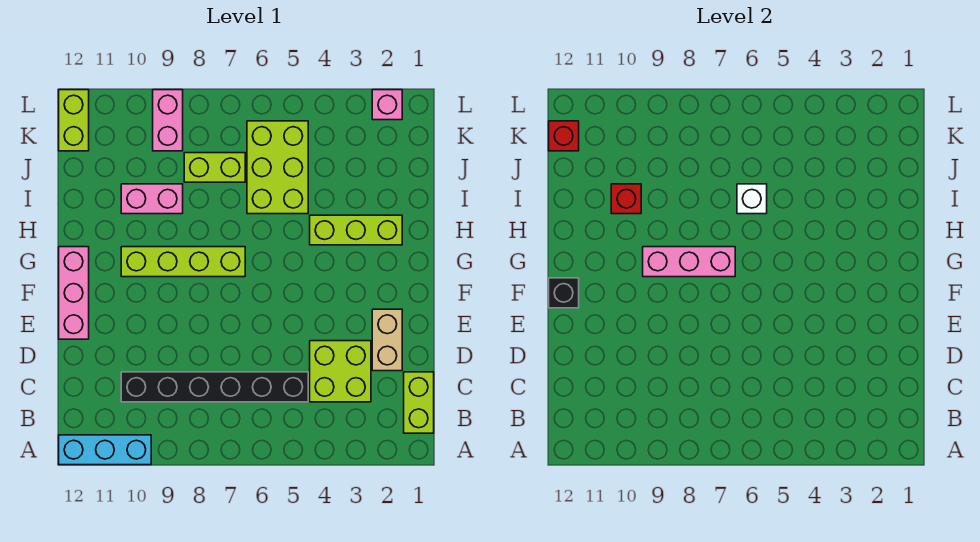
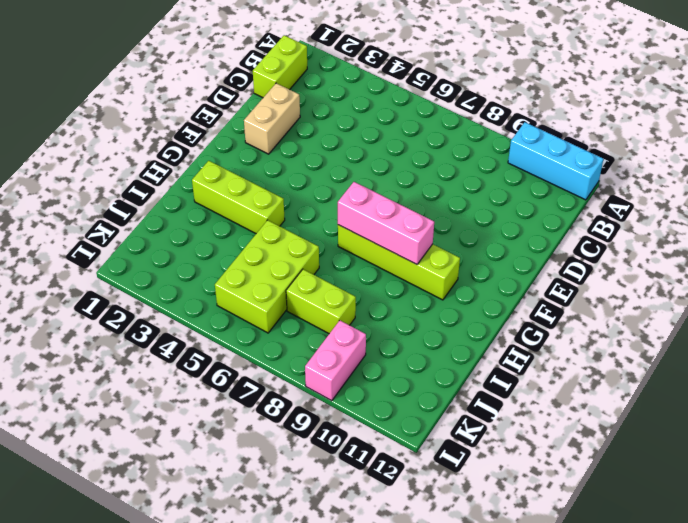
none -> lime 2x2 brick [310,341,371,402]
none -> black 1x6 brick [121,372,308,402]
none -> pink 1x3 brick [59,247,89,339]

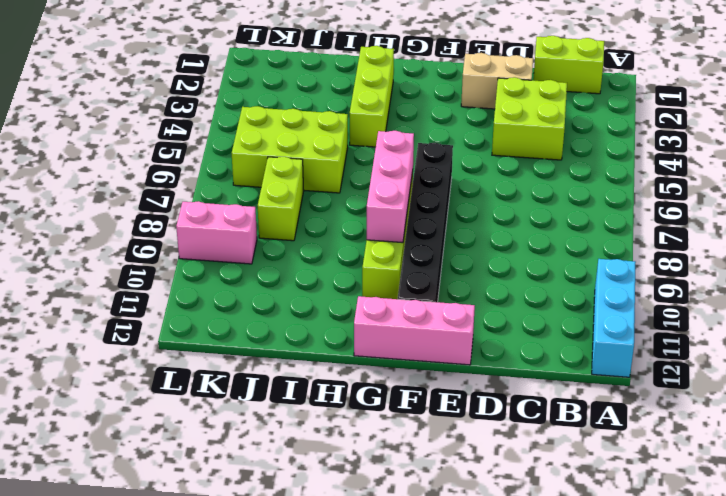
black 1x6 brick [398,143,453,302] -> black 1x6 brick moved to [121,372,308,402]
none -> pink 1x2 brick [121,184,183,214]
none -> lime 1x2 brick [59,90,89,151]
none -> pink 1x1 brick [372,90,402,120]

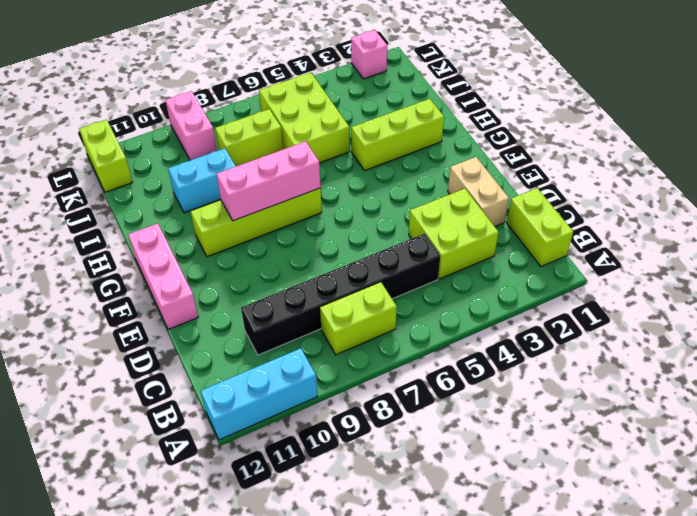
lime 1x2 brick [320,282,397,355] -> none
cyan 1x2 brick [168,148,236,213] -> pink 1x2 brick [121,184,183,214]
none -> black 1x1 brick [549,278,579,308]
none -> white 1x1 brick [737,184,767,214]
none -> red 1x1 brick [611,184,641,214]

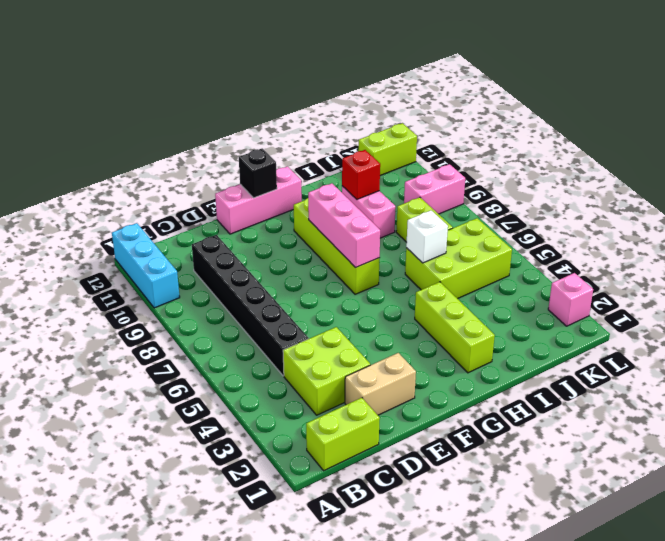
none -> red 1x1 brick [549,121,579,151]

